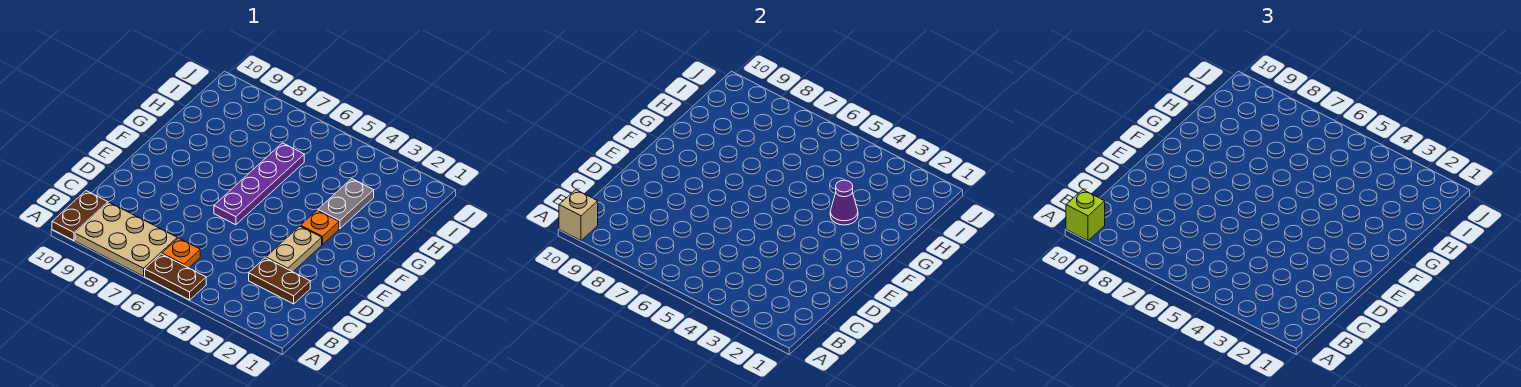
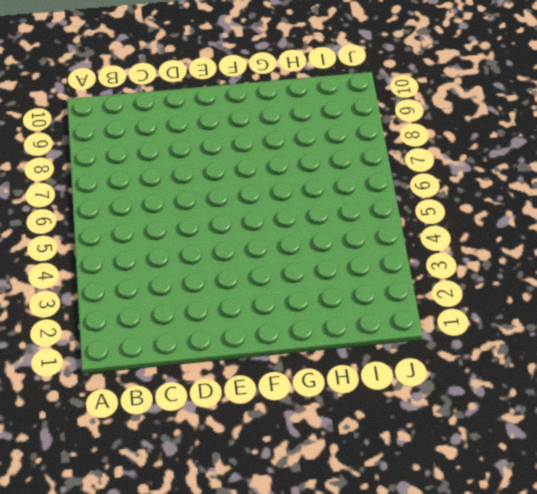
none -> brown 1x2 plate [145,254,206,300]
none -> tan 2x3 plate [75,203,177,276]
none -> brown 1x2 plate [52,191,108,241]

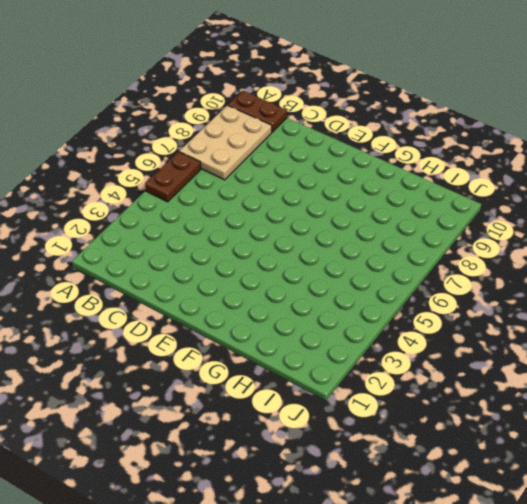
none -> orange 1x1 plate [162,238,200,268]
none -> brown 1x2 plate [249,258,310,304]
none -> tan 1x2 plate [266,226,322,272]

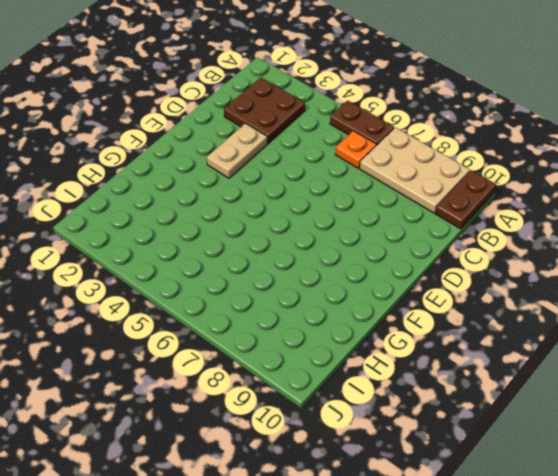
brown 2x2 plate [224,78,305,143] -> brown 1x2 plate [249,258,310,304]
none -> purple 1x4 plate [214,143,304,225]
none -> orange 1x1 plate [301,210,339,245]
none -> grey 1x2 plate [318,179,374,229]

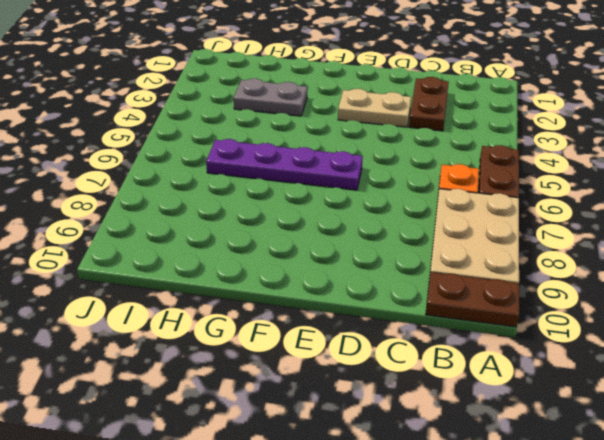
none -> orange 1x1 plate [301,210,339,245]
none -> tan 1x1 brick [559,190,598,241]
none -> purple 1x1 cone [830,180,858,225]

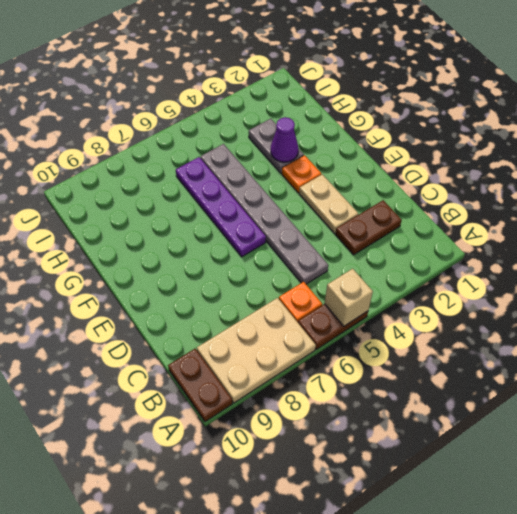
tan 1x1 brick [325,269,373,326] -> tan 1x1 brick moved to [559,190,598,241]
grey 1x6 plate [200,144,328,284] -> none
none -> lime 1x1 brick [1066,190,1105,241]

